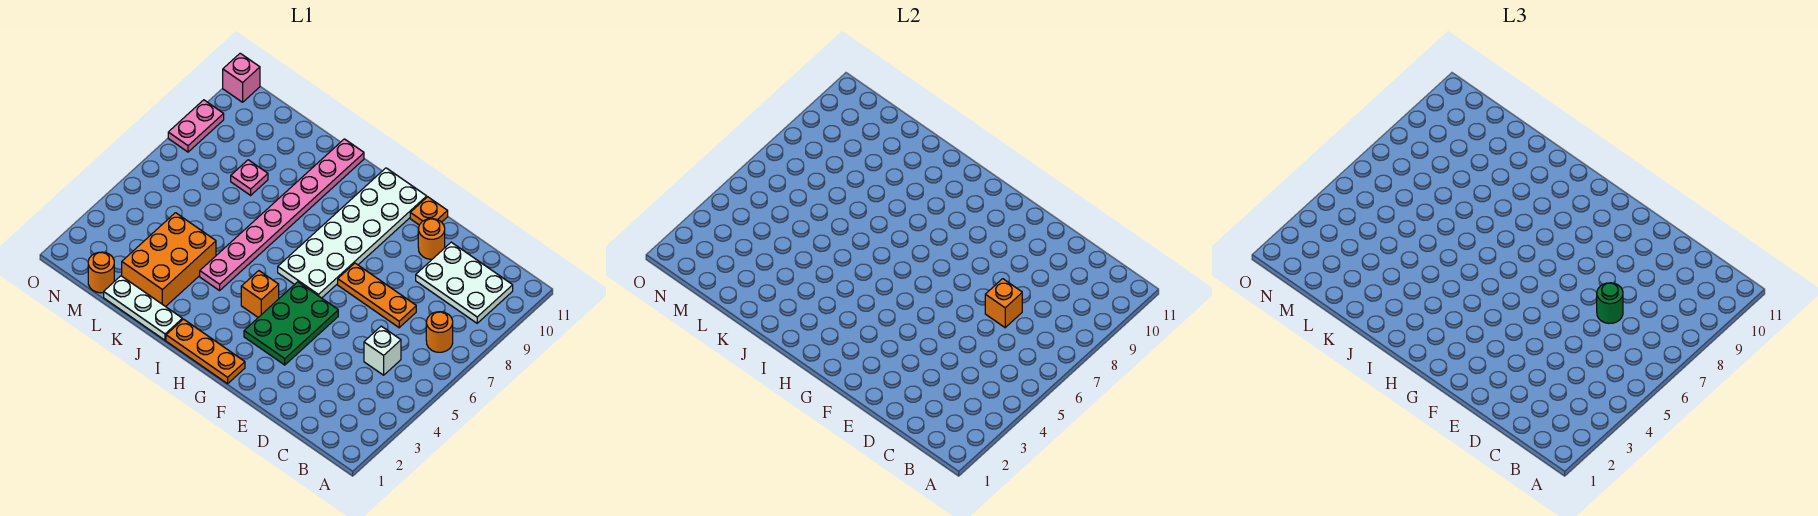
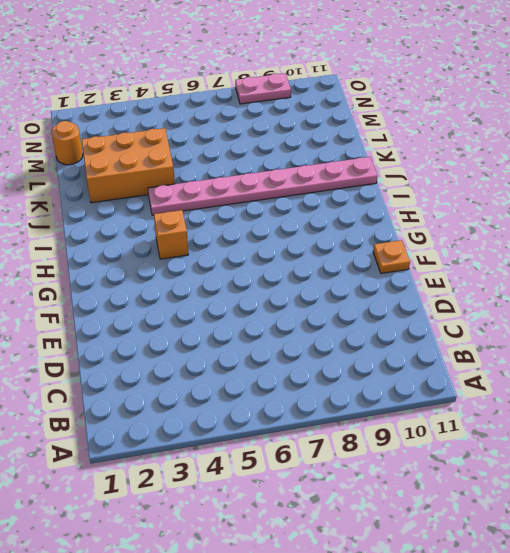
none -> orange 1x1 round brick [426,312,453,352]
none -> white 2x3 plate [416,242,513,323]
none -> white 1x1 brick [364,326,401,375]

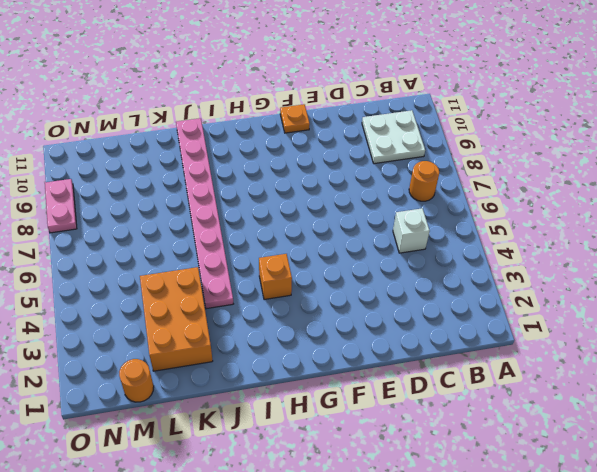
white 2x2 plate [362,110,425,164] -> white 2x3 plate [416,242,513,323]
none -> orange 1x3 plate [338,263,416,328]
none -> orange 1x1 round brick [418,219,445,259]
none -> green 2x3 plate [244,282,338,365]

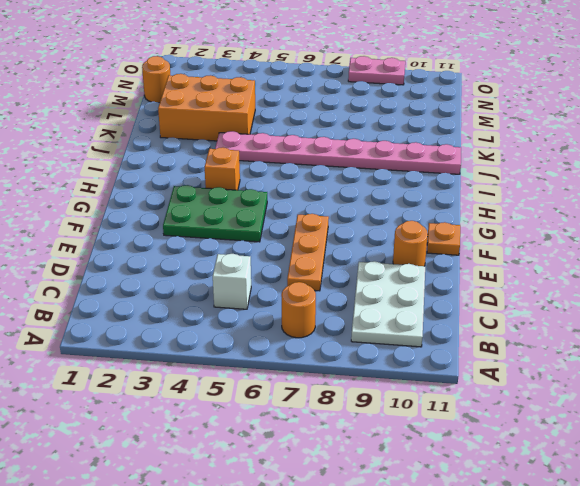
none -> orange 1x3 plate [166,319,245,384]
none -> white 2x6 plate [278,168,427,298]
none -> white 1x3 plate [104,276,182,340]

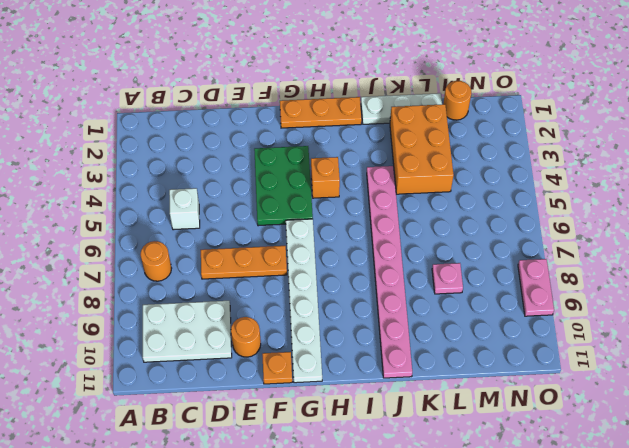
white 1x6 plate [286,219,322,383] -> white 2x6 plate [278,168,427,298]
none -> pink 1x1 brick [223,53,260,102]
none -> orange 1x1 brick [985,279,1022,328]
none -> green 1x1 round brick [1597,283,1623,323]

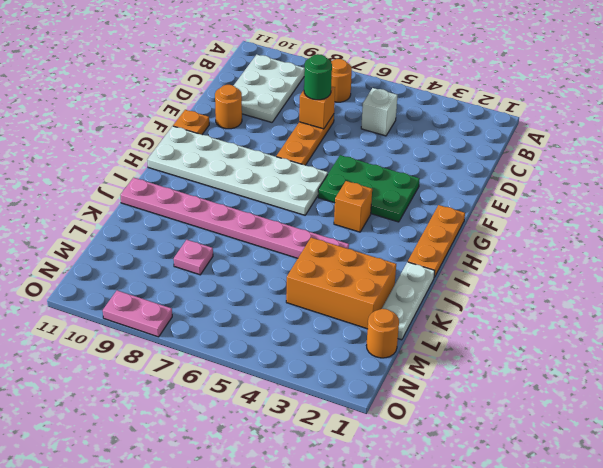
none -> pink 1x1 brick [223,53,260,102]

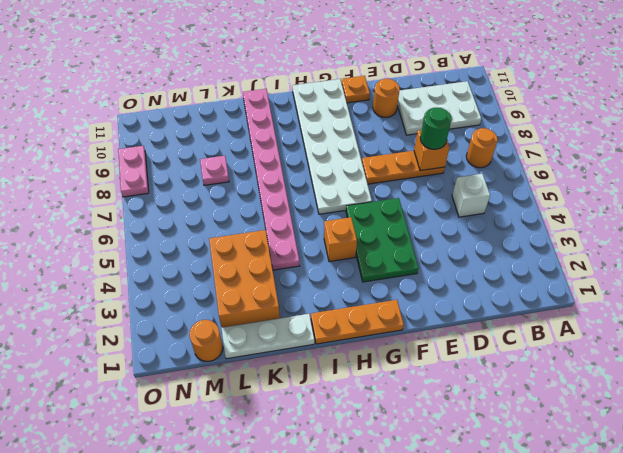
none -> pink 1x1 brick [223,53,260,102]

